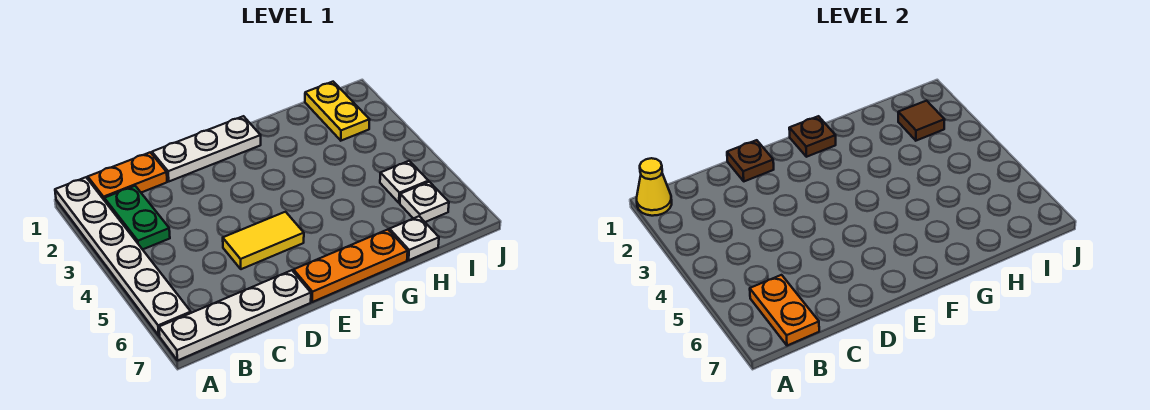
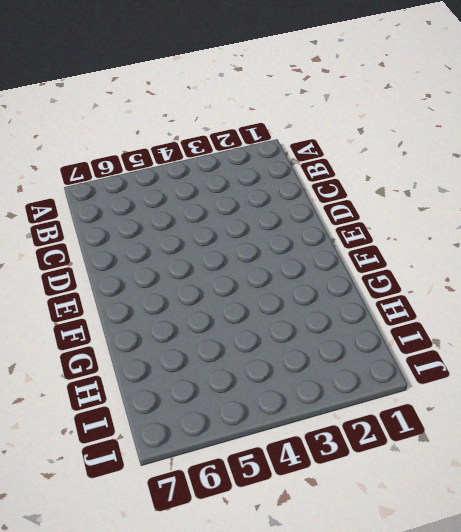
none -> white 1x6 plate [55,177,191,336]
none -> white 1x4 plate [159,270,311,361]
none -> orange 1x2 plate [88,152,167,201]

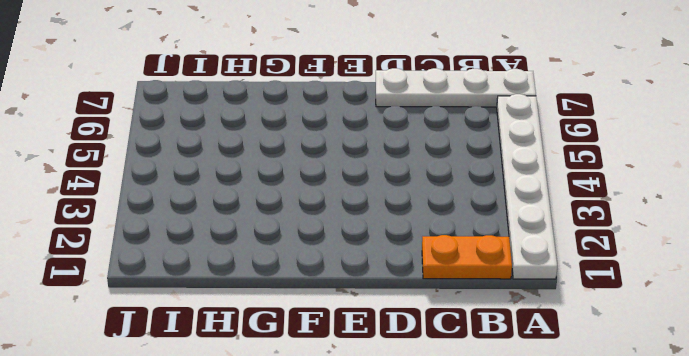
none -> green 1x2 plate [104,186,170,250]
none -> white 1x3 plate [152,116,261,181]
none -> yellow 1x2 tile [223,212,304,269]

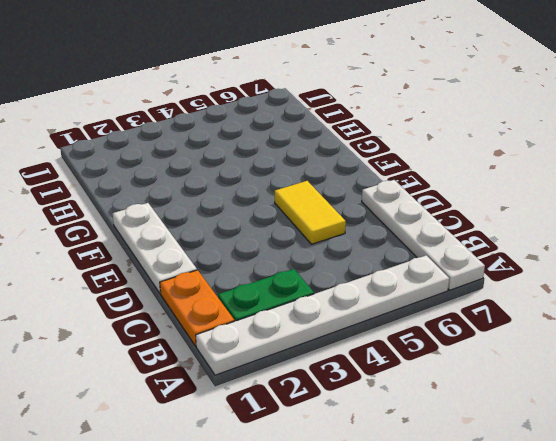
none -> orange 1x3 plate [294,230,408,302]
none -> white 1x1 plate [389,216,439,260]
none -> yellow 1x2 plate [305,82,370,141]

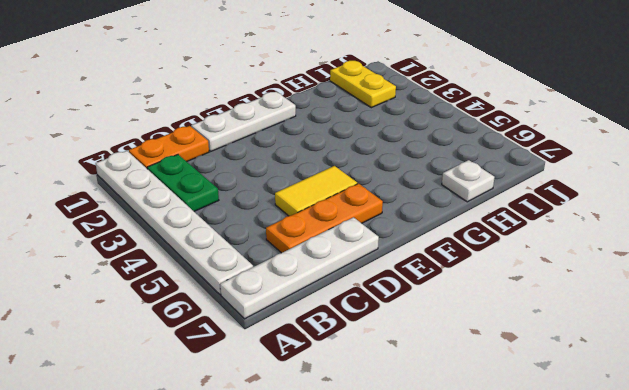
orange 1x3 plate [266,184,383,253] -> orange 1x3 plate moved to [294,230,408,302]
none -> white 1x1 plate [380,161,428,203]
none -> white 1x1 plate [400,182,449,222]
none -> yellow 1x1 cone [637,158,672,216]

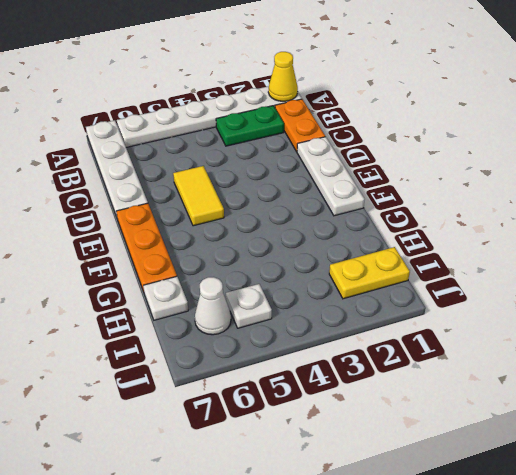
white 1x1 cone [195,277,231,335] -> white 1x1 plate [400,182,449,222]
none -> orange 1x2 plate [750,275,819,346]
none -> brown 1x1 plate [727,140,774,181]
none -> brown 1x1 plate [789,116,836,157]

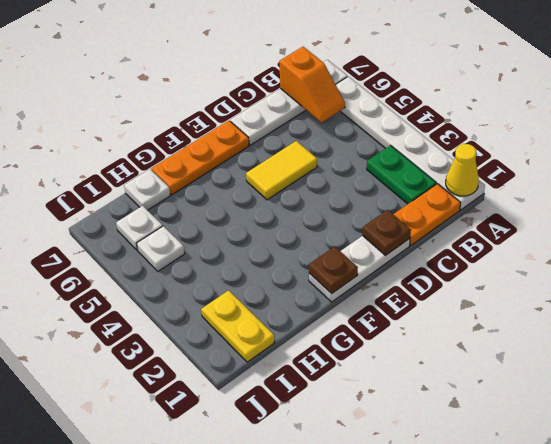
orange 1x2 slope [279,47,345,123] -> orange 1x2 plate [750,275,819,346]
none -> brown 1x1 tile [898,101,945,141]

